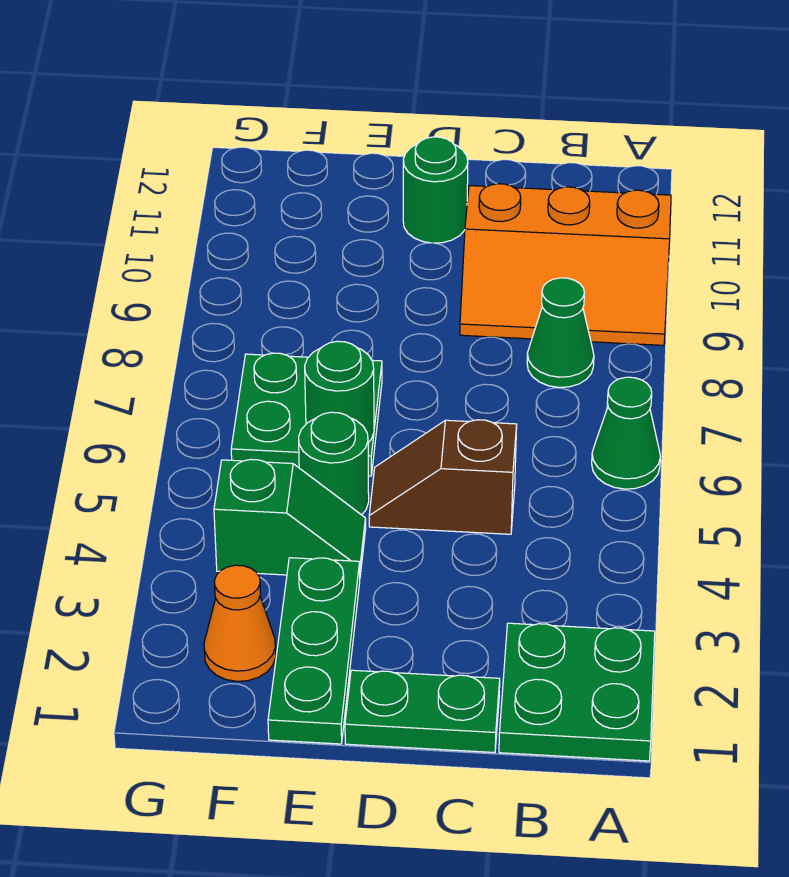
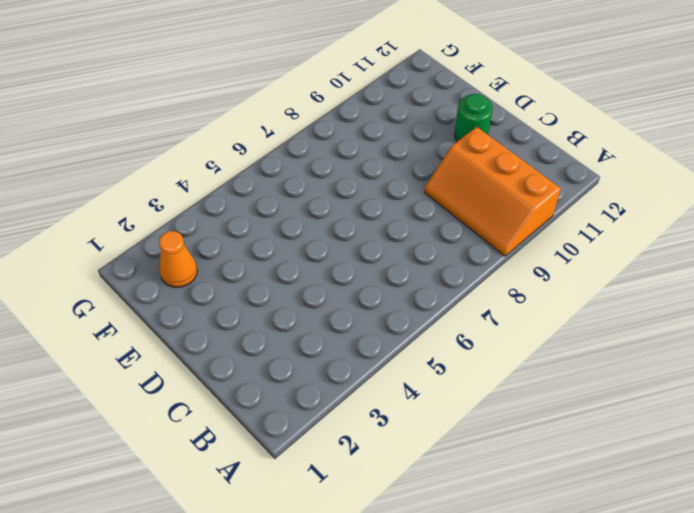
none -> green 2x2 plate [499,623,655,761]
none -> green 1x1 cone [592,377,660,489]
none -> green 1x1 cone [527,278,594,387]

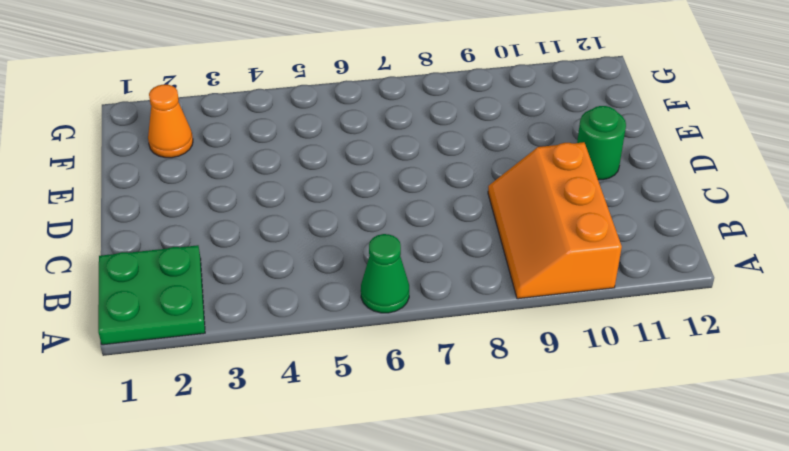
none -> green 1x1 cone [527,278,594,387]
none -> green 1x2 plate [345,670,500,752]
none -> brown 1x2 slope [369,420,517,534]

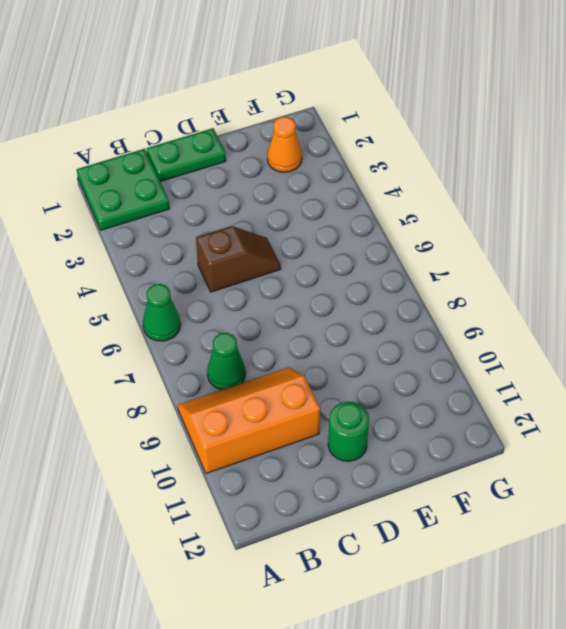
none -> green 1x3 plate [268,558,360,744]
none -> green 1x2 slope [214,460,366,575]
none -> green 1x1 round brick [299,412,369,515]

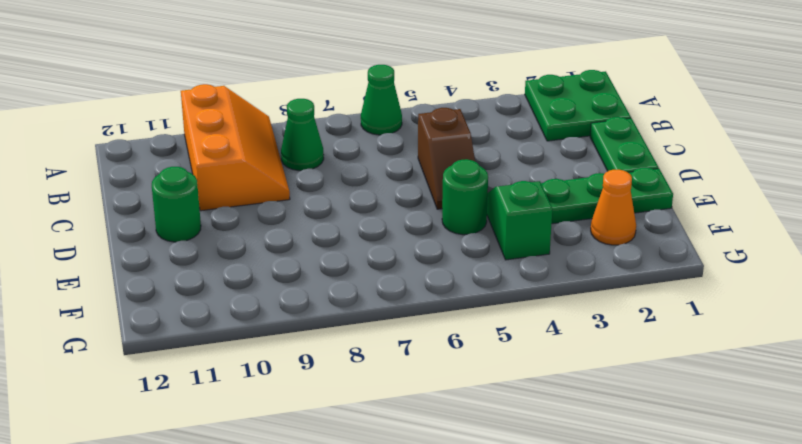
none -> green 2x2 plate [231,353,382,476]
none -> green 1x1 round brick [305,341,374,442]

